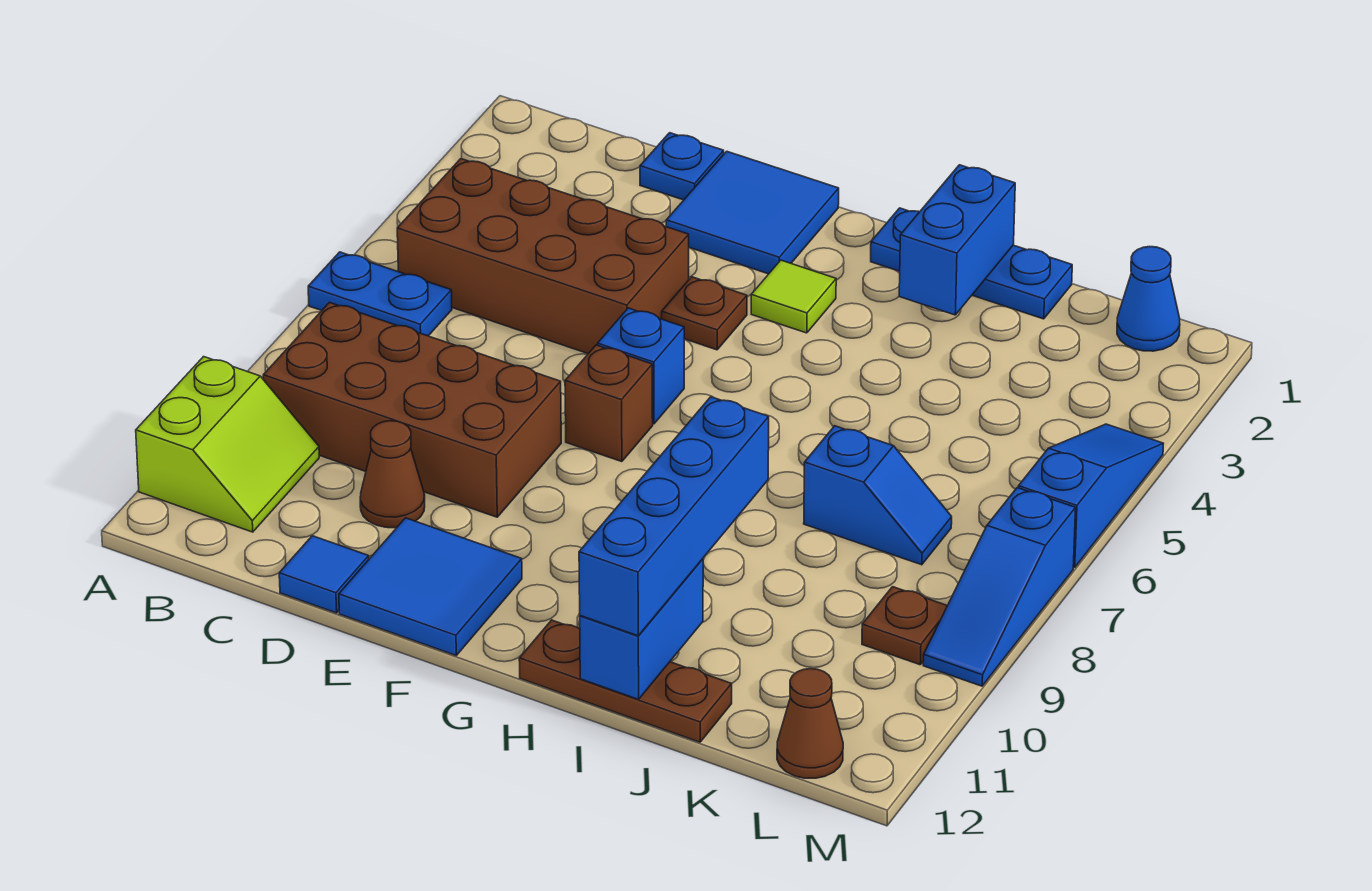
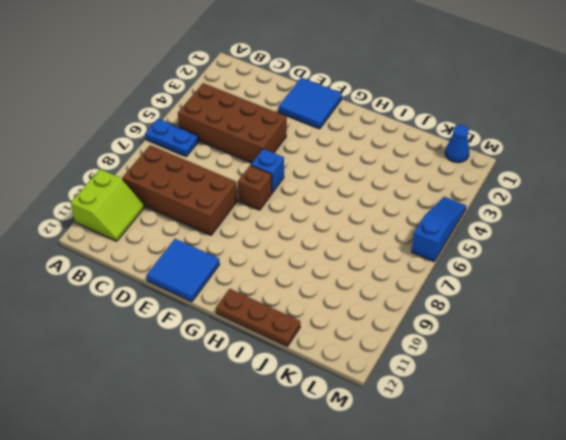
none -> blue 1x1 plate [640,133,724,200]
none -> brown 1x1 cone [360,421,425,528]
none -> blue 1x1 tile [279,536,369,613]

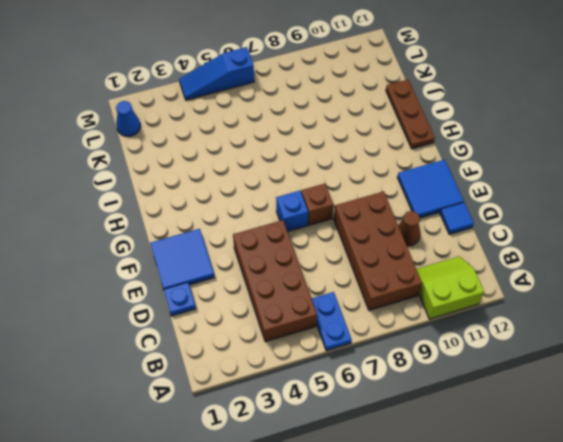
none -> brown 1x1 plate [662,277,747,350]
none -> lime 1x1 tile [751,260,836,333]
none -> blue 1x3 plate [871,208,1072,319]

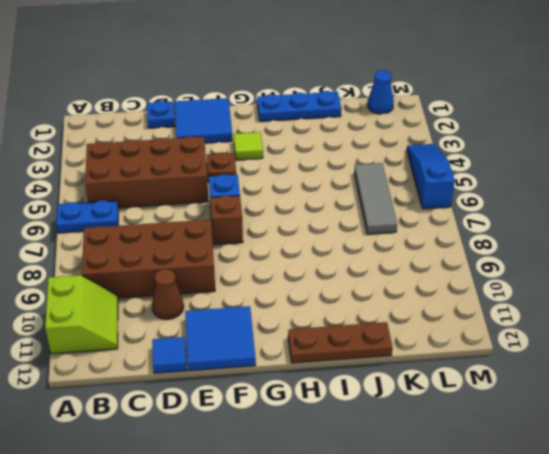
grey 1x3 tile [354,163,397,234] -> blue 1x2 slope [804,426,952,565]
none -> brown 1x1 plate [862,587,947,665]
none -> brown 1x1 cone [777,669,843,778]
none -> blue 1x3 slope [923,488,1076,686]

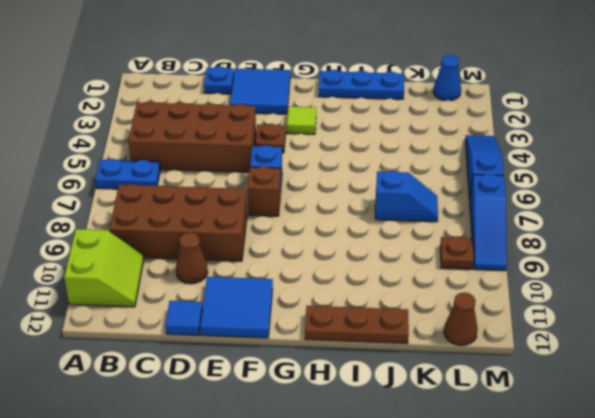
none -> blue 1x2 brick [899,165,1015,315]
none -> blue 1x2 brick [580,559,703,699]
none -> blue 1x4 brick [579,397,769,636]

